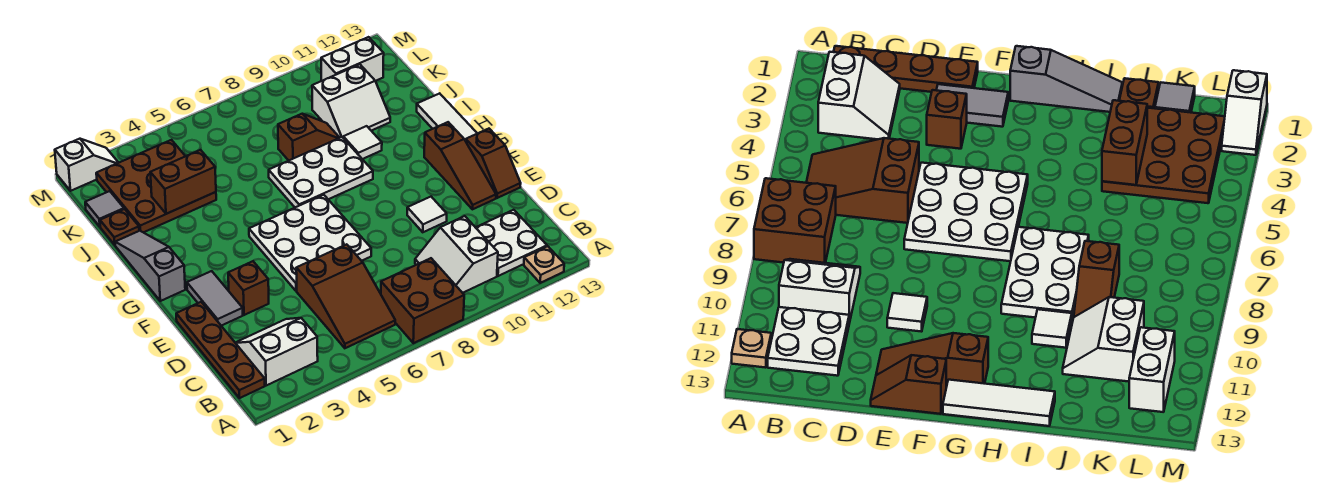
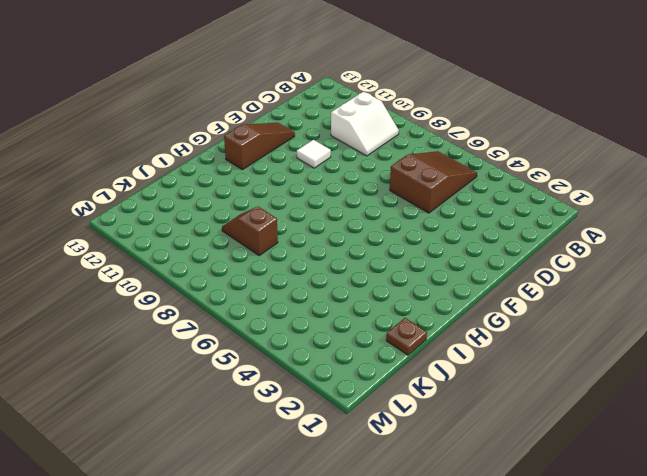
none -> brown 2x2 brick [381,258,464,343]
none -> tan 1x1 plate [524,246,564,283]
none -> brown 1x4 plate [176,302,265,398]

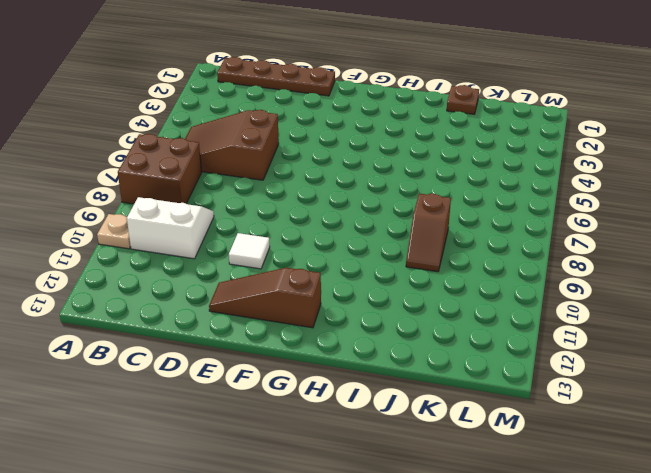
tan 1x1 plate [97,214,131,249] -> tan 1x1 plate moved to [524,246,564,283]
none -> white 2x2 slope [236,318,318,386]
none -> white 2x2 plate [476,210,547,276]
none -> grey 1x2 tile [187,271,243,326]

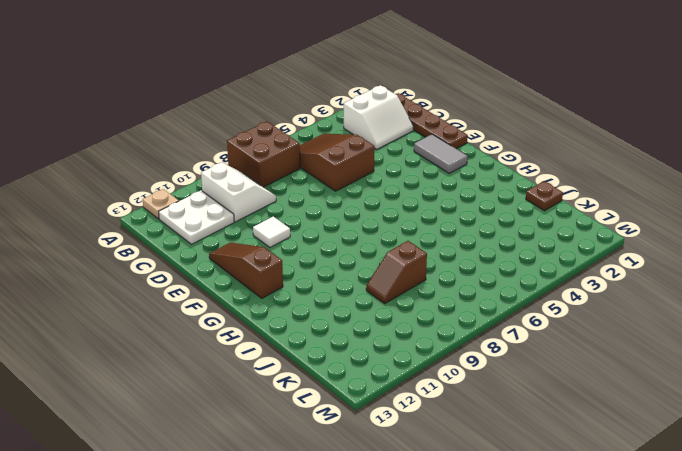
none -> brown 1x1 brick [228,261,269,315]
none -> white 3x3 plate [249,195,371,291]
none -> brown 1x2 slope [466,129,521,198]

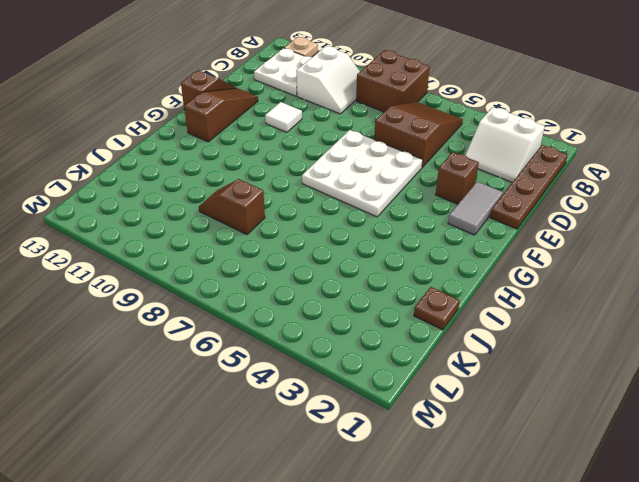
none -> grey 1x3 slope [115,231,185,301]
none -> white 1x3 tile [417,93,477,141]
none -> white 2x3 plate [269,137,373,207]

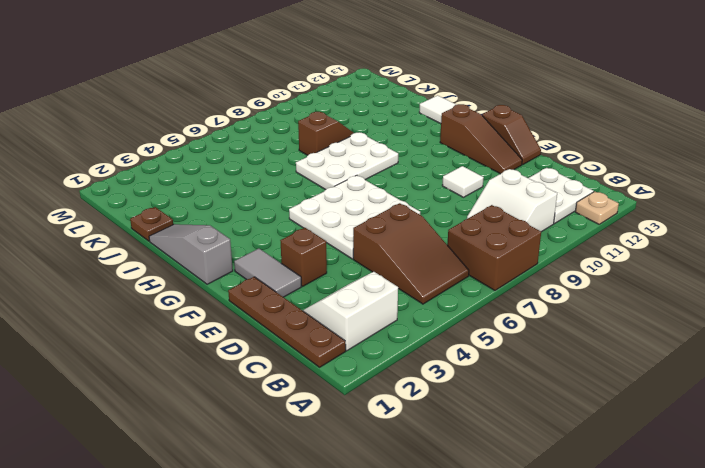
none -> white 1x1 tile [343,126,382,159]
none -> brown 3x3 plate [96,140,216,232]
none -> white 2x2 slope [312,64,390,138]

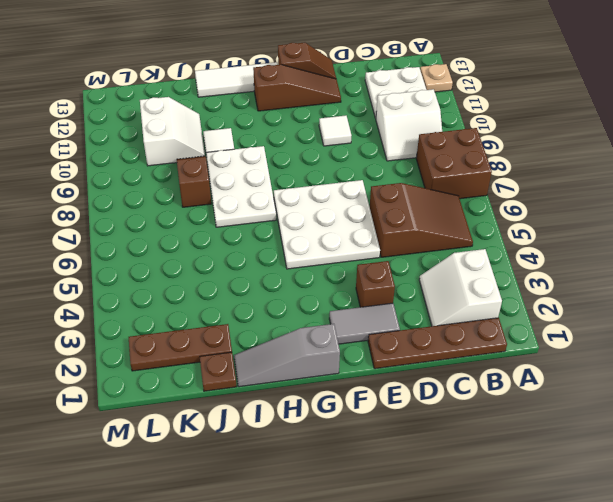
brown 1x3 plate [129,324,232,371] -> brown 3x3 plate [96,140,216,232]
none -> grey 1x1 tile [85,191,124,227]
none -> white 1x2 brick [321,37,384,81]
none -> white 1x2 slope [55,139,118,191]

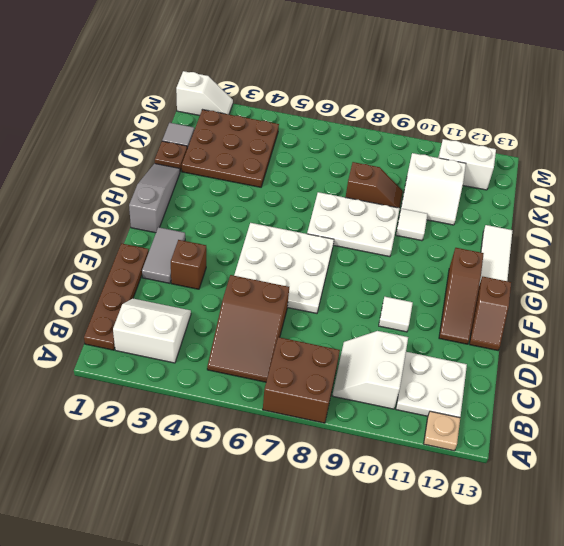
none -> brown 1x2 brick [150,150,216,214]

